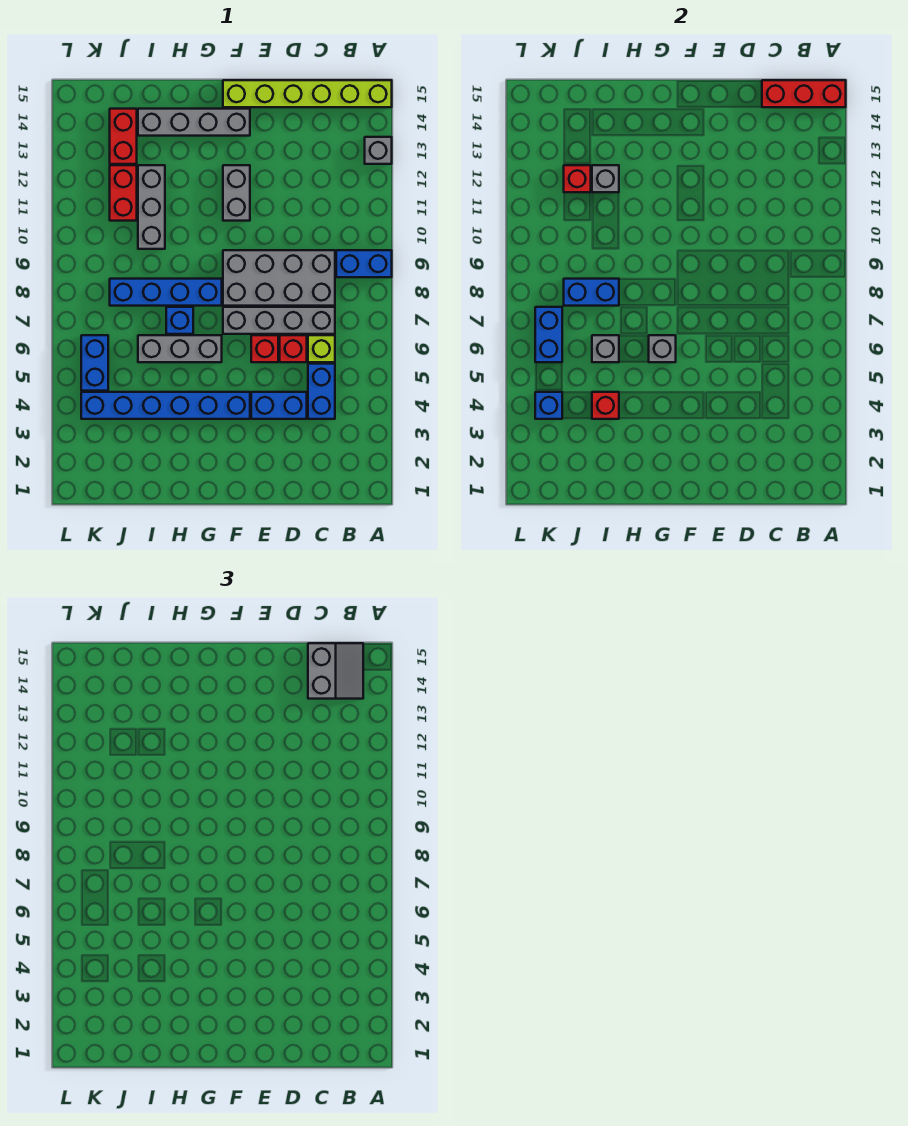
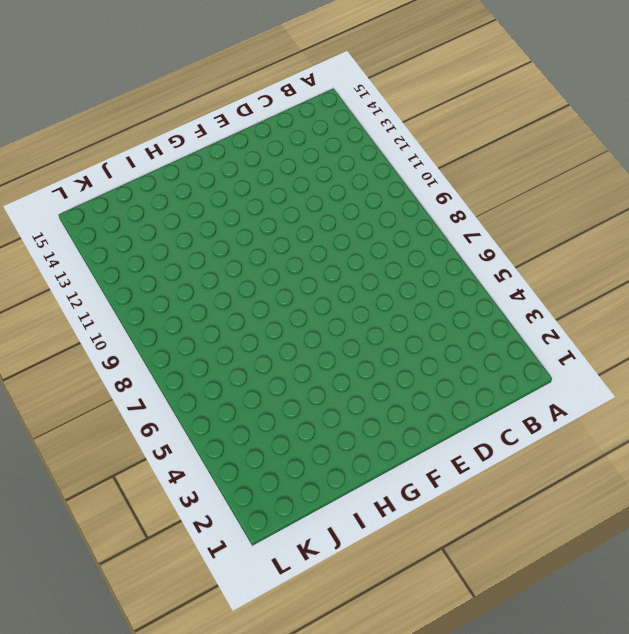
none -> blue 1x2 brick [336,250,392,277]
none -> grey 1x1 brick [365,137,392,164]
none -> lime 1x6 brick [223,80,392,107]
none -> blue 1x2 brick [308,364,335,419]

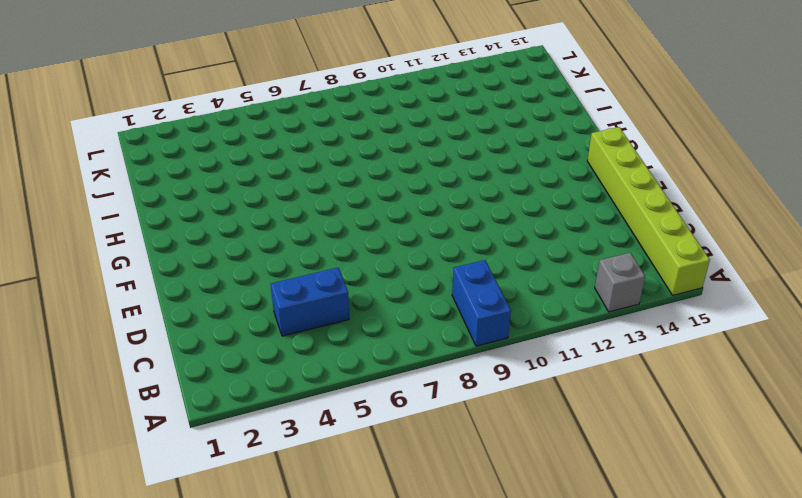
none -> lime 1x1 brick [308,335,335,362]
none -> grey 1x4 brick [223,307,335,334]
none -> grey 2x4 brick [223,250,335,306]
none -> blue 1x2 brick [251,392,307,419]

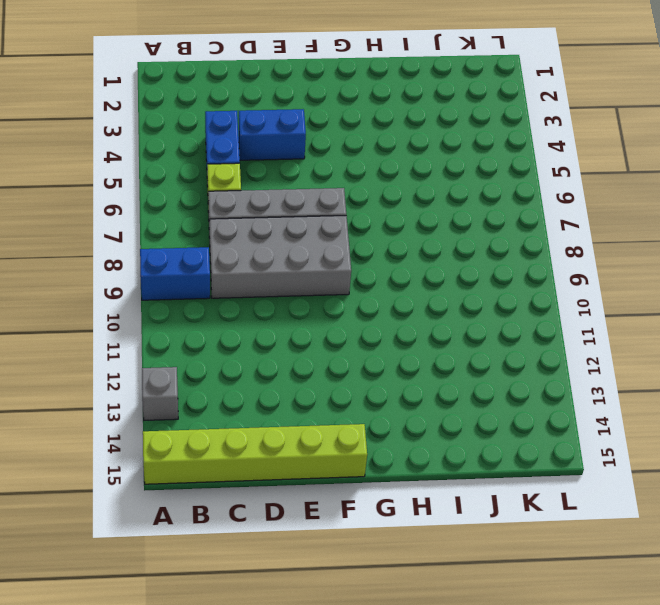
none -> red 1x1 brick [280,335,307,362]
none -> red 1x1 brick [251,335,278,362]
none -> blue 1x6 brick [81,392,250,419]
none -> grey 1x2 brick [223,165,250,221]

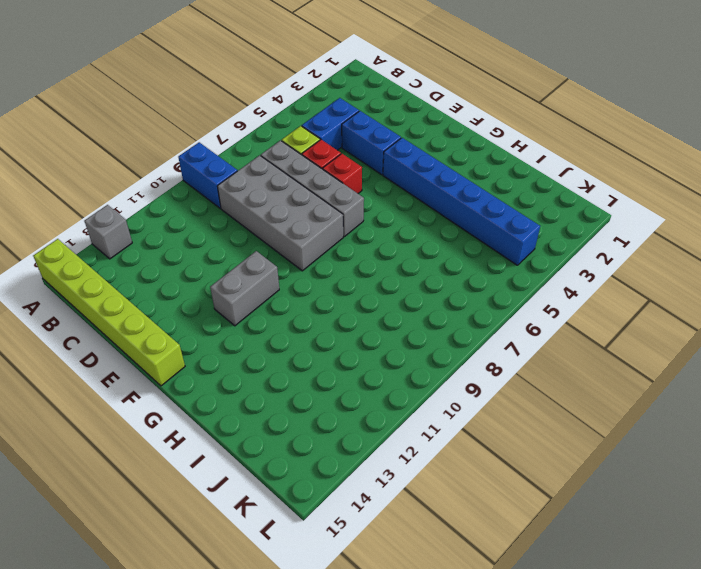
none -> grey 1x4 brick [138,109,250,136]
none -> grey 1x3 brick [138,335,222,362]
none -> blue 1x4 brick [110,279,222,306]
none -> blue 1x1 brick [166,307,193,334]

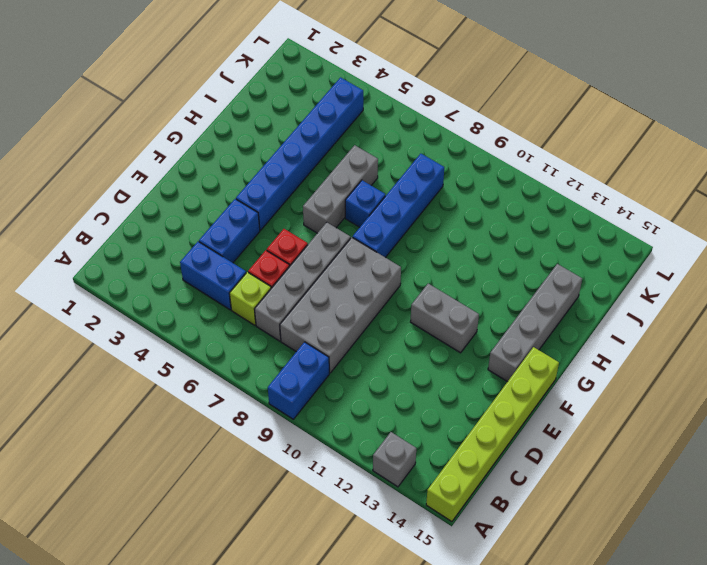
none -> grey 1x3 brick [138,165,165,249]
none -> red 1x2 brick [110,165,137,221]
none -> red 1x2 brick [110,109,137,164]
none -> blue 1x2 brick [81,335,108,391]

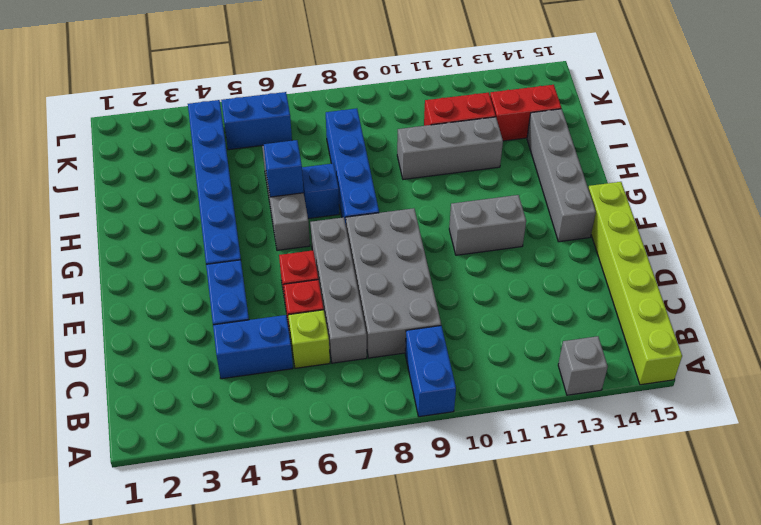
blue 1x1 brick [263,140,304,197] -> blue 1x1 brick moved to [535,392,562,419]
none -> red 1x3 brick [762,80,846,107]
none -> grey 1x1 brick [649,335,676,362]
none -> red 1x1 brick [592,392,619,419]
none -> grey 1x1 brick [592,335,619,362]

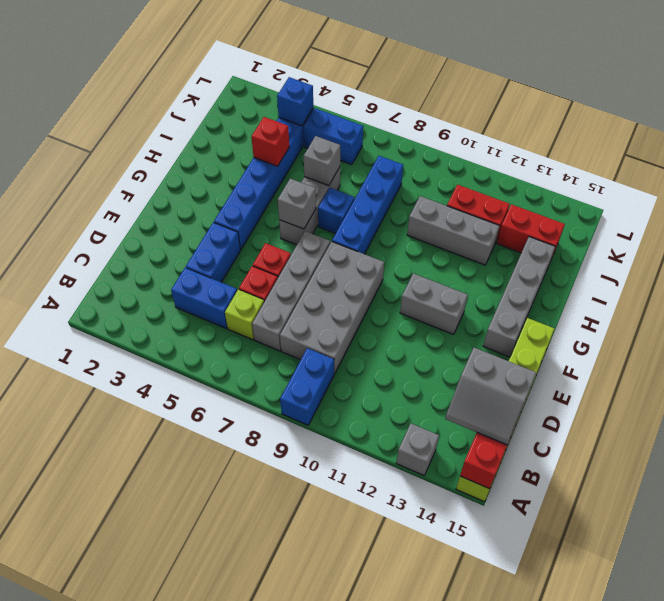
none -> blue 1x2 brick [564,279,619,306]
none -> grey 1x1 brick [592,165,619,192]
none -> red 1x1 brick [564,165,591,192]
none -> blue 1x2 brick [535,307,562,362]

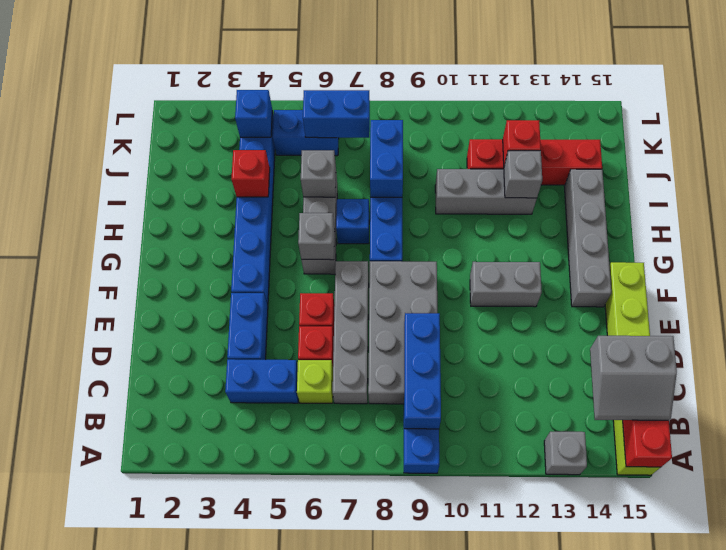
blue 1x3 brick [404,313,441,429] -> none

